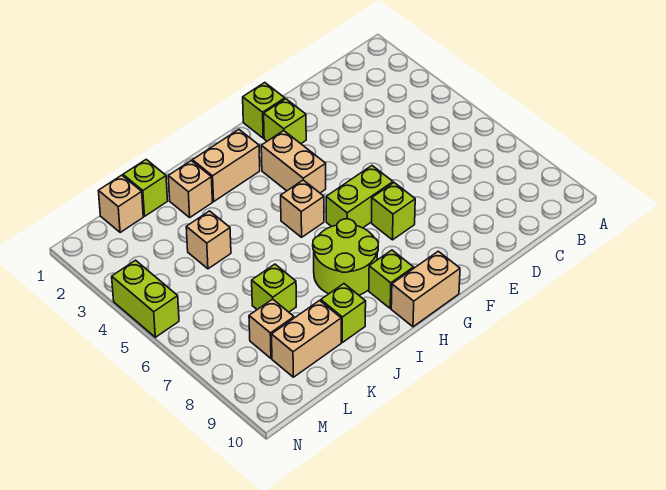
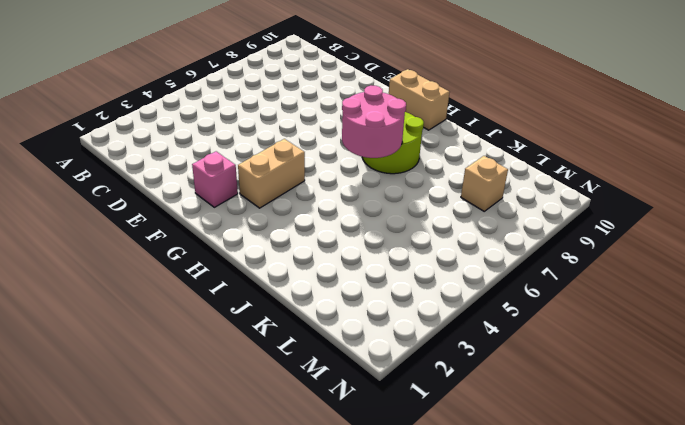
pink 1x1 brick [192,151,238,207] -> lime 1x1 brick [264,99,306,144]
pink 2x2 round brick [342,86,406,158] -> none
none -> lime 1x1 brick [243,83,285,138]
none -> lime 1x2 brick [326,166,393,228]
none -> lime 1x1 brick [372,183,415,240]

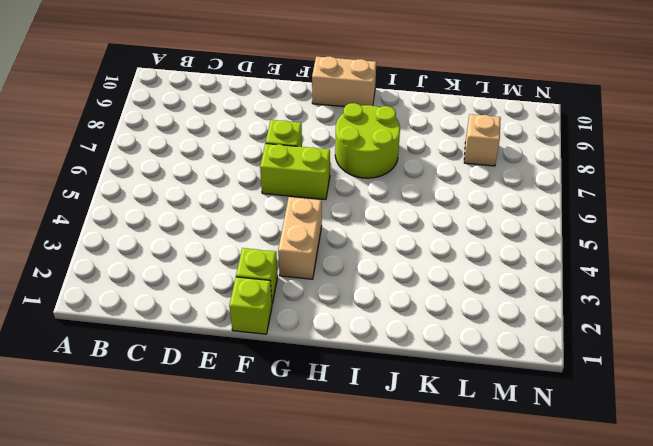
none -> tan 1x2 brick [192,130,260,202]
none -> tan 1x1 brick [281,180,324,237]
none -> lime 1x1 brick [369,250,414,308]

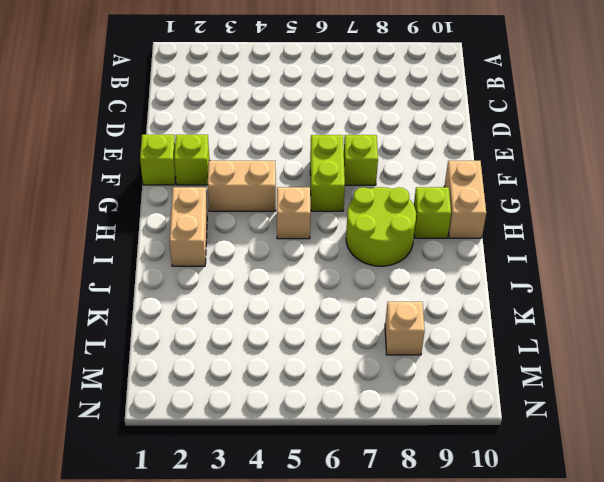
none -> tan 1x1 brick [168,161,212,217]
none -> lime 1x1 brick [321,284,366,342]
none -> lime 1x1 brick [123,160,168,216]

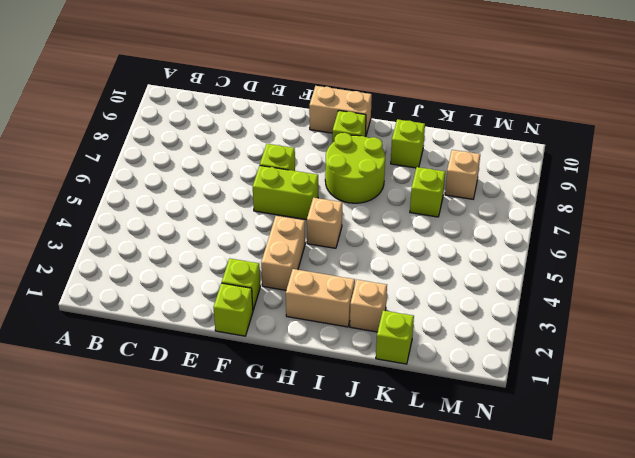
none -> tan 1x1 brick [186,211,231,269]
none -> tan 1x2 brick [272,301,341,377]
none -> tan 1x1 brick [99,175,143,233]

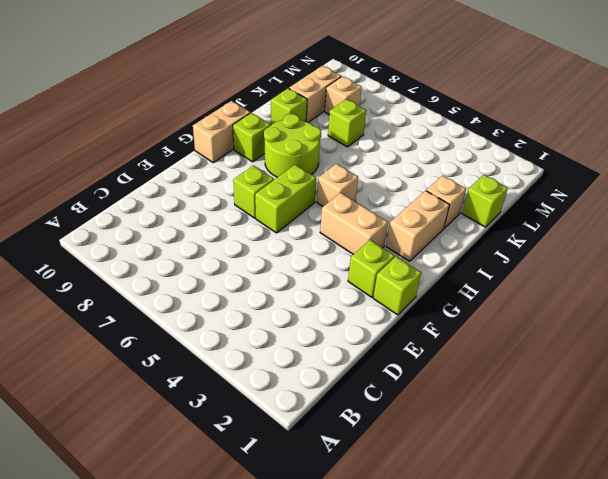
none -> tan 1x1 brick [186,211,231,269]
none -> tan 1x1 brick [99,175,143,233]
none -> lime 1x2 brick [112,260,179,337]

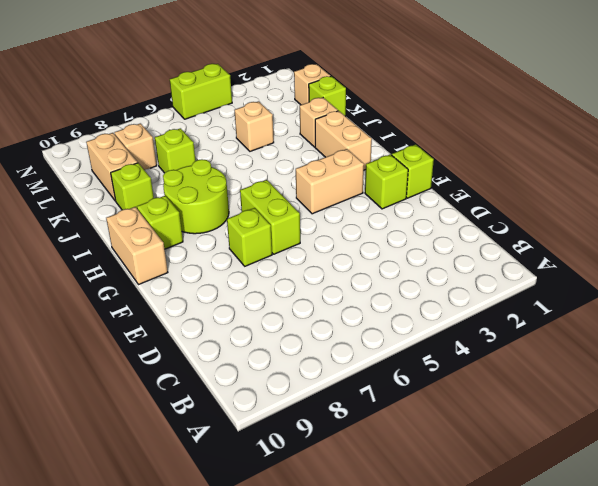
none -> tan 1x1 brick [281,180,324,237]

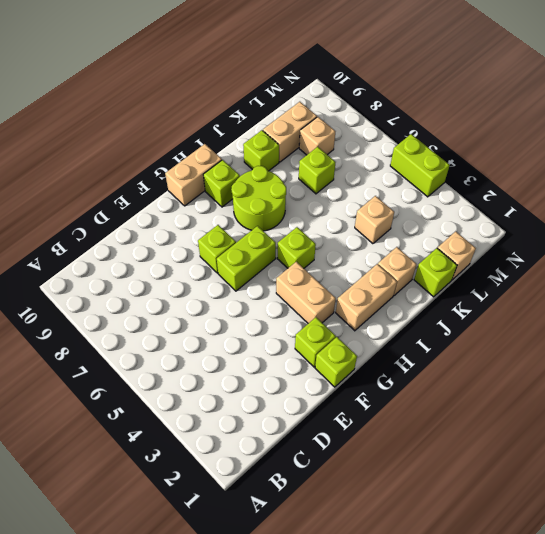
lime 1x1 brick [277,227,316,268] -> tan 1x1 brick [281,180,324,237]

